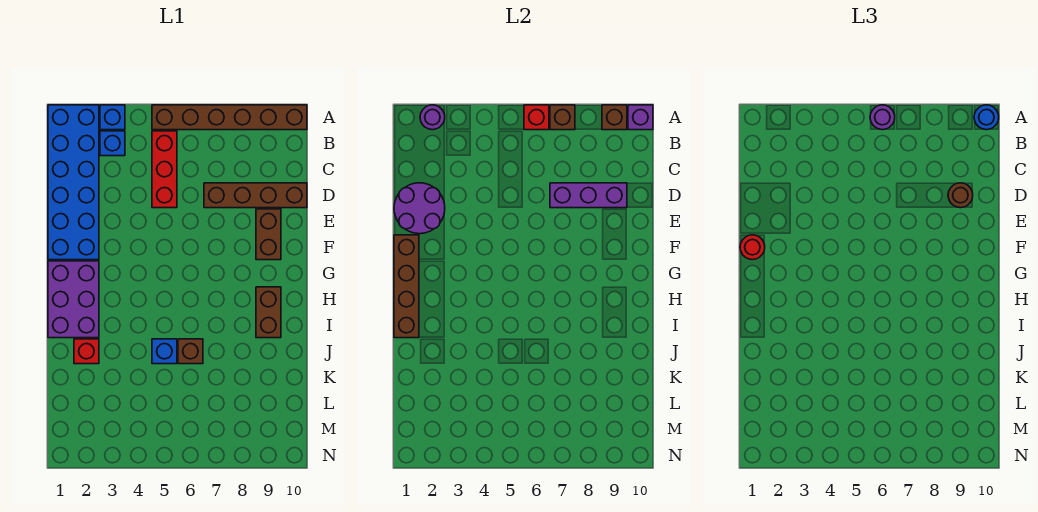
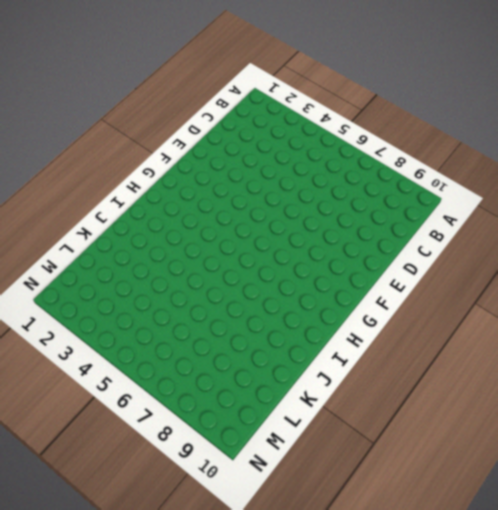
none -> blue 2x6 brick [48,105,99,260]
none -> blue 1x1 brick [100,105,125,130]
none -> brown 1x6 brick [152,105,307,130]

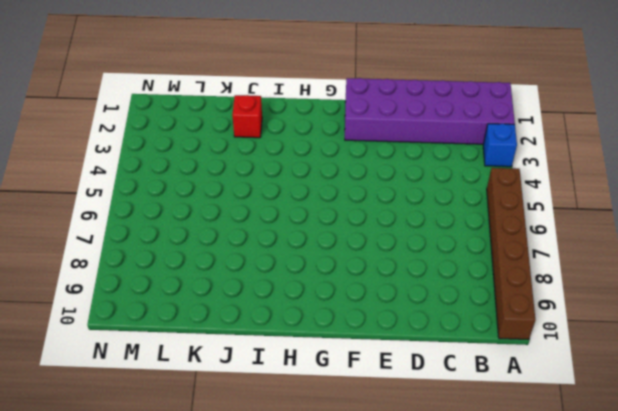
purple 2x6 brick [345,78,515,144] -> blue 2x6 brick [48,105,99,260]
none -> blue 1x1 brick [100,131,125,156]
none -> red 1x3 brick [152,131,177,208]
none -> brown 1x4 brick [204,183,307,208]

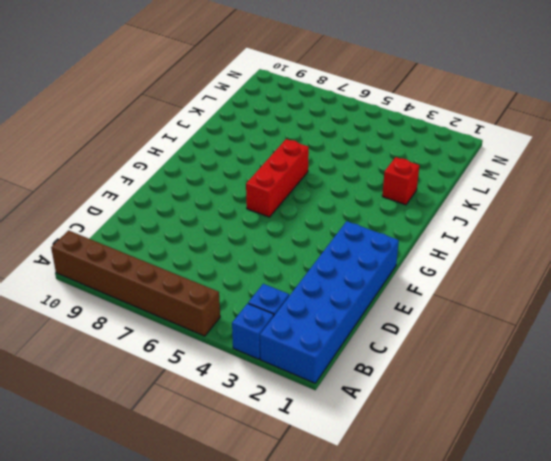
red 1x3 brick [246,139,309,217] -> red 1x3 brick moved to [152,131,177,208]
none -> brown 1x4 brick [204,183,307,208]
none -> brown 1x2 brick [256,209,281,260]
none -> purple 2x3 brick [48,261,99,338]

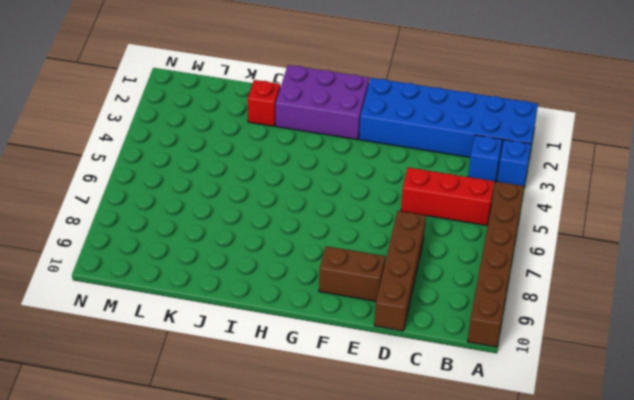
none -> brown 1x2 brick [256,287,281,338]
none -> blue 1x1 brick [152,339,177,364]
none -> brown 1x1 brick [178,339,203,364]

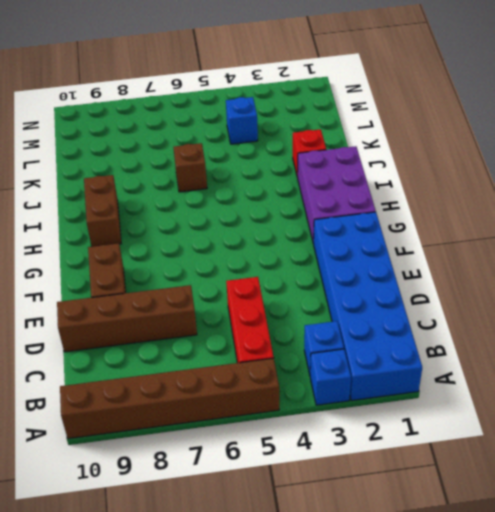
blue 1x1 brick [226,97,258,144] -> blue 1x1 brick moved to [152,339,177,364]
none -> purple 1x1 round brick [420,105,445,130]
none -> red 1x1 brick [524,105,549,130]
none -> brown 1x1 brick [550,105,575,130]

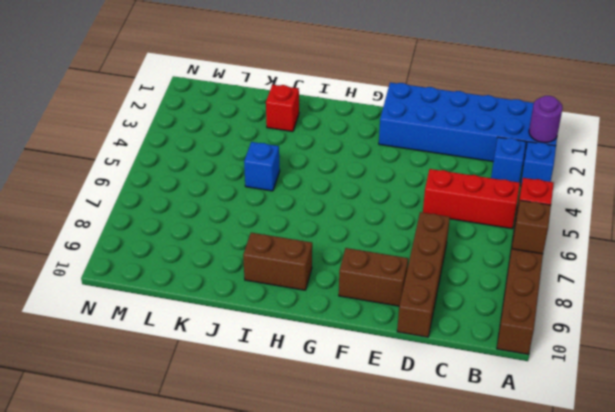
none -> purple 2x3 brick [48,261,99,338]
none -> brown 1x1 brick [178,339,203,364]
none -> brown 1x1 brick [602,105,627,130]

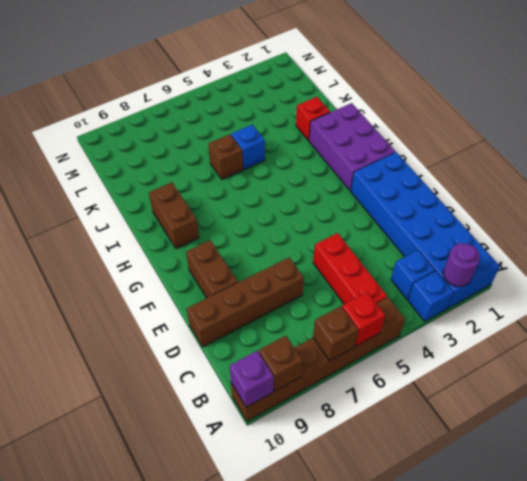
none -> purple 2x2 round brick [394,183,445,234]
none -> purple 1x3 brick [550,183,627,208]
none -> brown 1x4 brick [394,235,419,338]

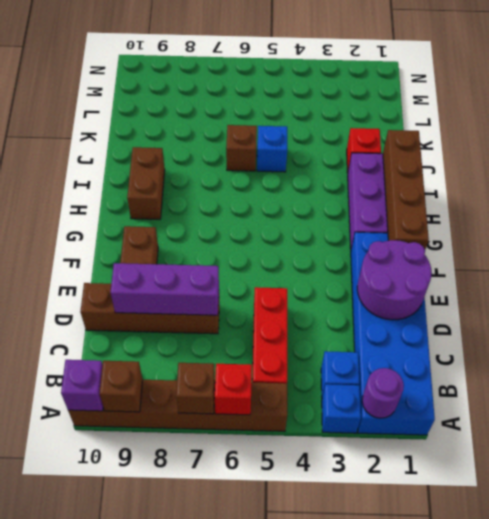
none -> purple 1x1 round brick [870,105,895,130]
none -> blue 1x1 round brick [974,105,999,130]
none -> brown 1x1 round brick [948,183,973,208]

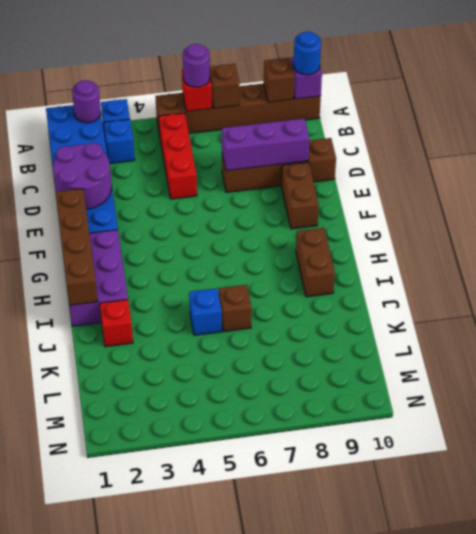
none -> brown 1x1 round brick [948,183,973,208]
none -> red 1x1 round brick [740,235,765,260]

